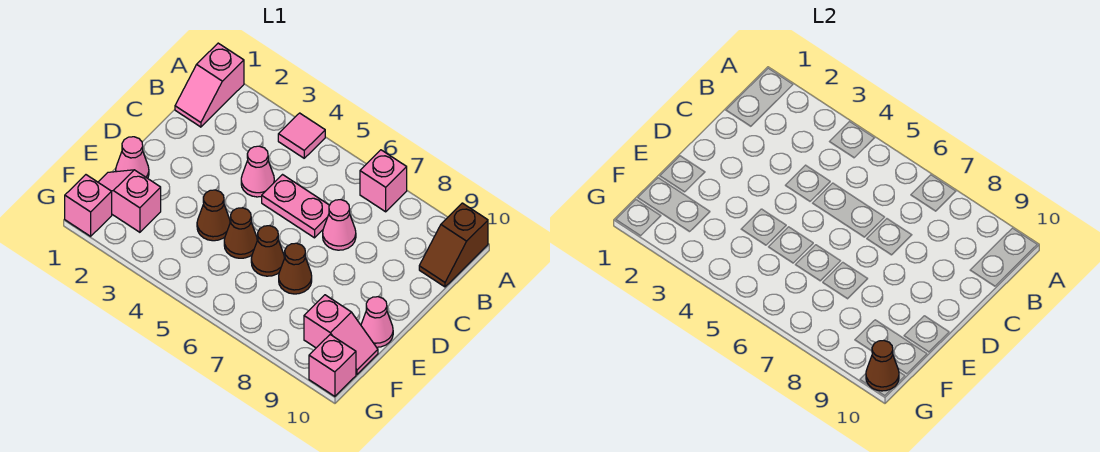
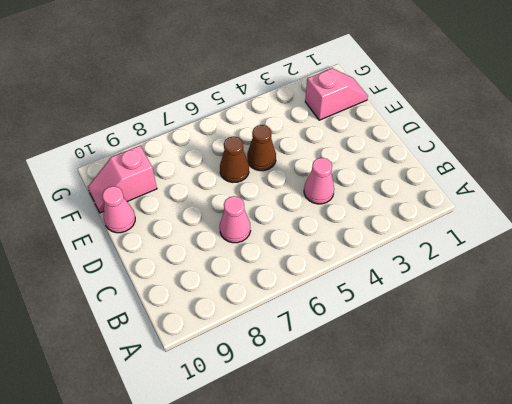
none -> pink 1x2 slope [175,43,244,127]
none -> pink 1x1 tile [278,113,325,158]
none -> pink 1x1 brick [360,150,407,212]

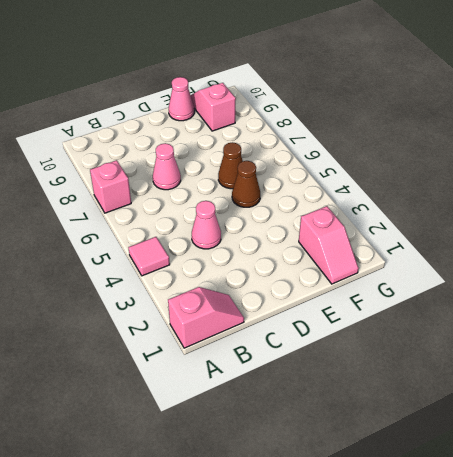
none -> brown 1x2 slope [419,203,488,287]
none -> pink 1x2 plate [262,175,329,238]
none -> pink 1x1 cone [116,137,149,178]

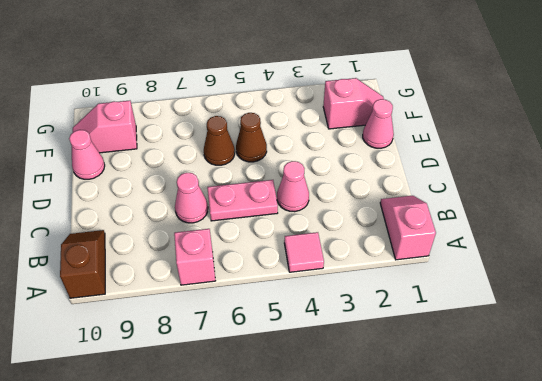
none -> brown 1x1 cone [197,190,230,241]
none -> brown 1x1 cone [279,243,312,294]
none -> pink 1x1 brick [65,175,112,236]

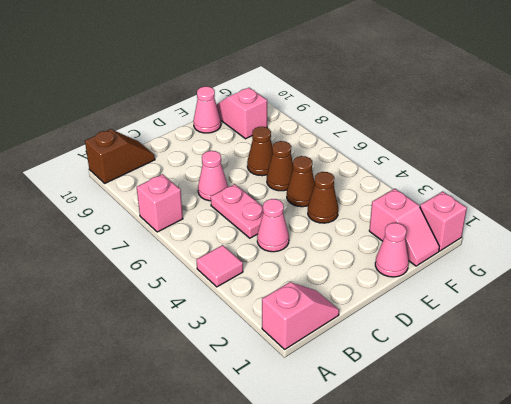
none -> pink 1x1 brick [309,335,356,396]
none -> brown 1x1 cone [866,340,899,391]

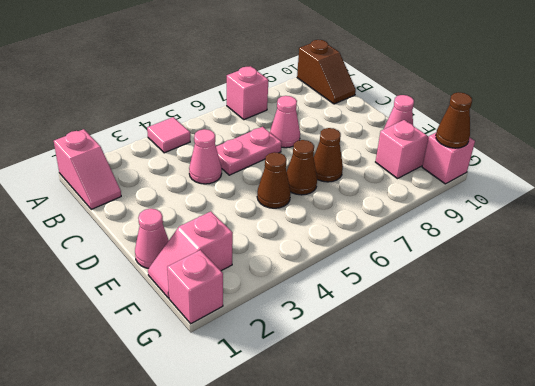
none -> brown 1x1 cone [197,190,230,241]

